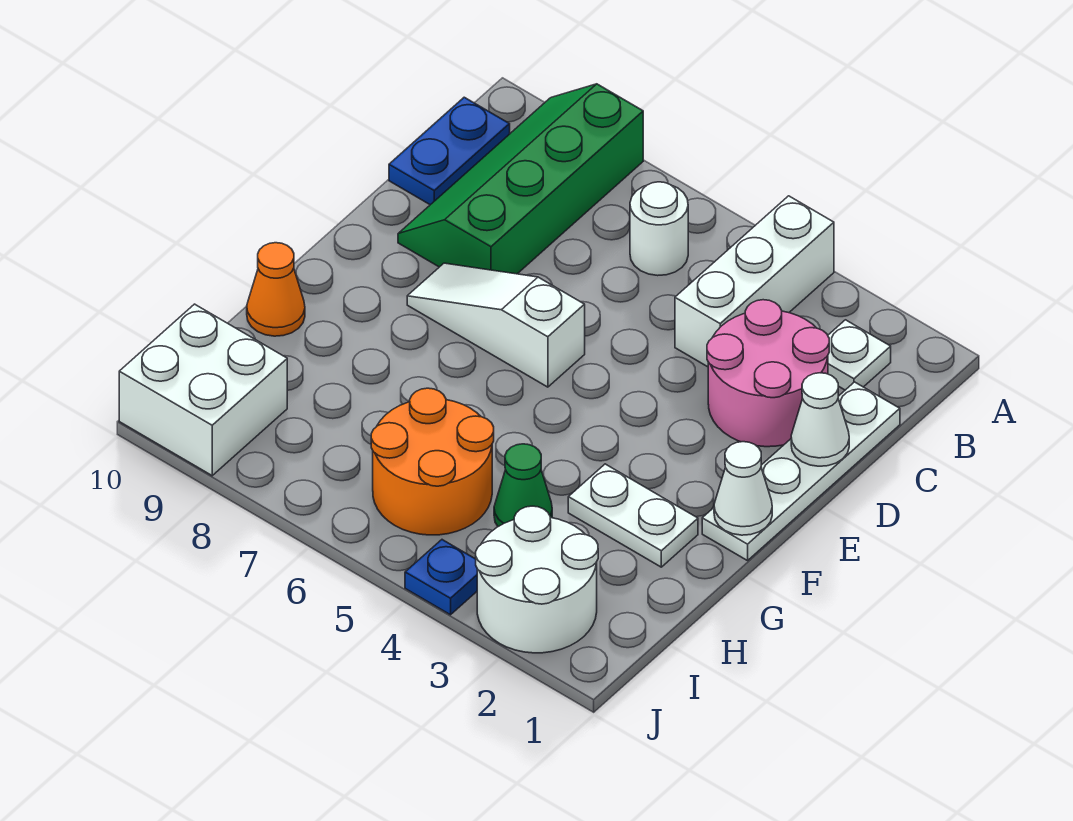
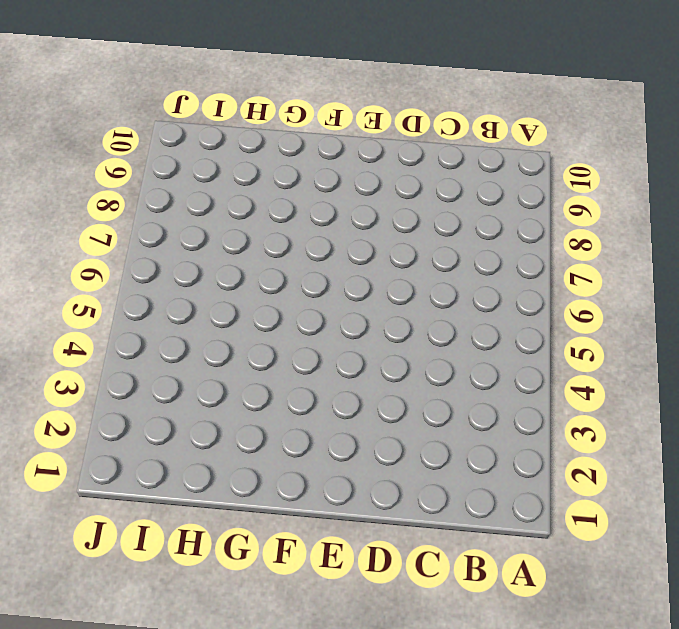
none -> white 1x3 brick [675,196,834,367]
none -> green 2x4 slope [398,84,643,274]
none -> white 1x1 plate [828,320,891,390]

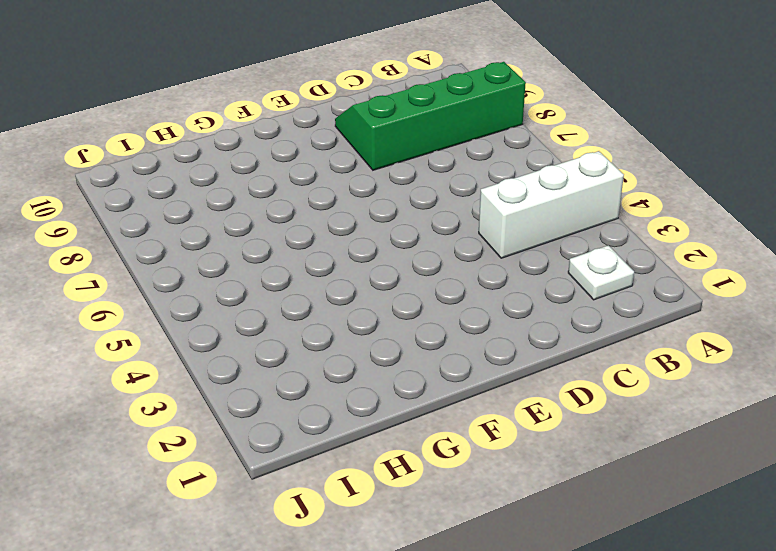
none -> white 1x1 round brick [630,182,688,276]
none -> blue 1x2 plate [389,97,510,205]
none -> white 1x4 plate [702,382,900,561]

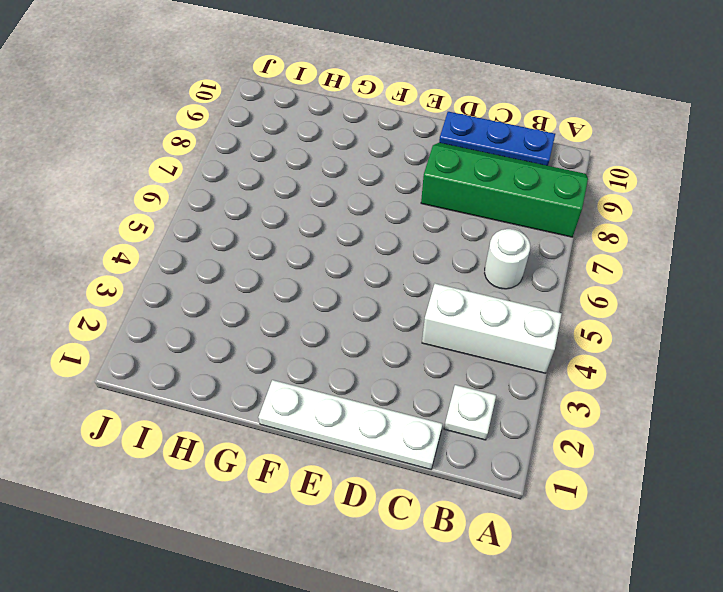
blue 1x3 plate [439,112,555,166] -> blue 1x2 plate [389,97,510,205]
none -> pink 2x2 round brick [707,300,829,447]
none -> white 1x3 slope [407,263,585,387]
none -> white 1x2 plate [568,464,698,567]

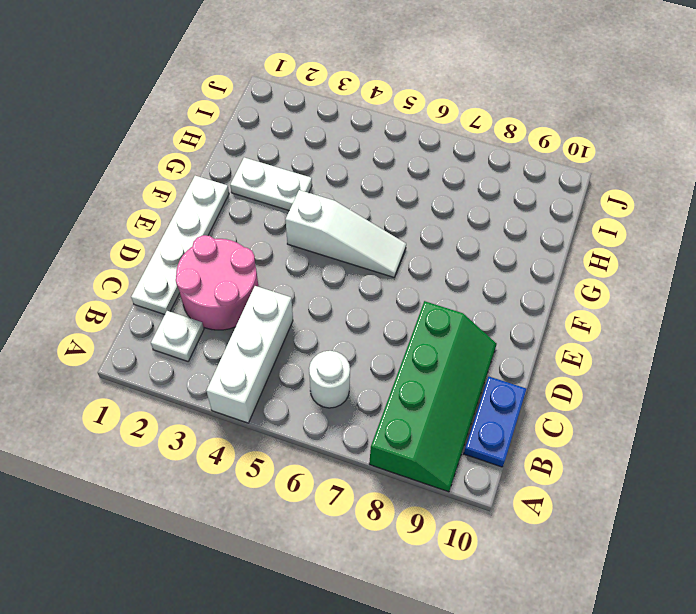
white 1x3 slope [286,190,406,277] -> white 1x3 slope moved to [407,263,585,387]
none -> orange 1x1 cone [247,243,305,336]
none -> green 1x1 cone [494,444,552,527]
none -> orange 2x2 round brick [371,388,494,535]

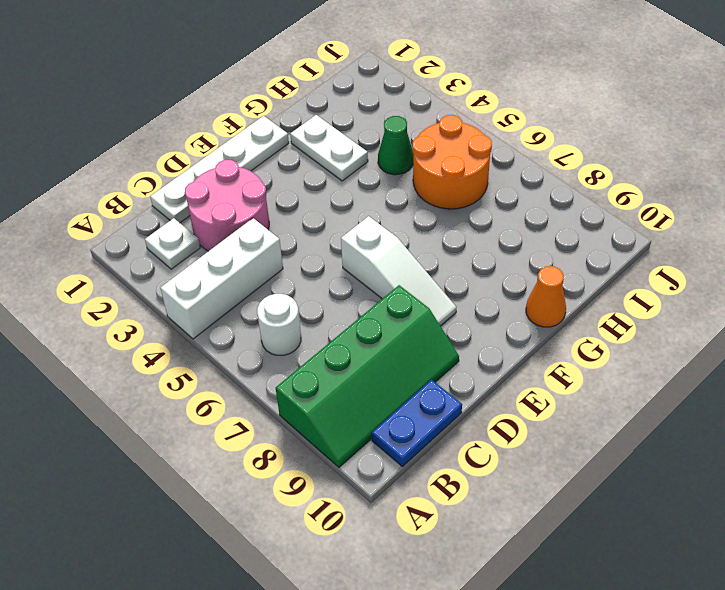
none -> white 2x2 round brick [476,506,598,653]
none -> white 2x2 brick [119,304,287,476]
none -> blue 1x1 plate [405,540,477,615]

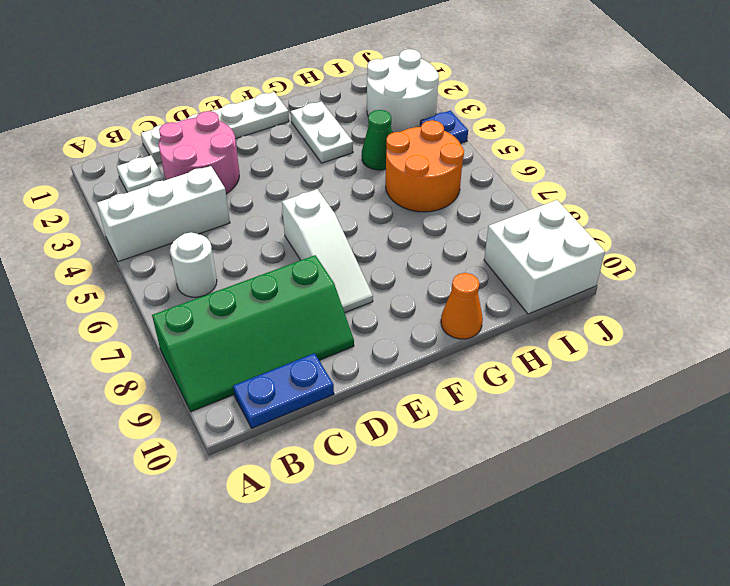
none -> white 1x1 cone [791,373,849,466]
none -> white 1x1 cone [714,442,772,535]

